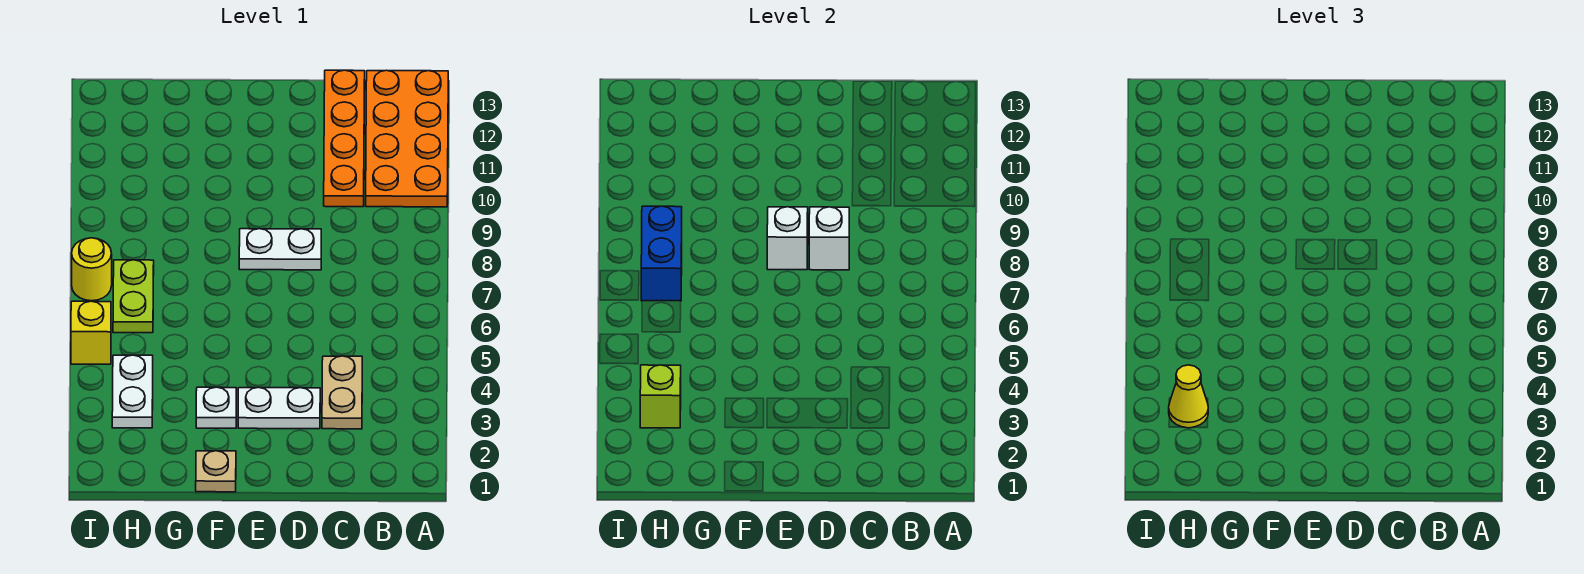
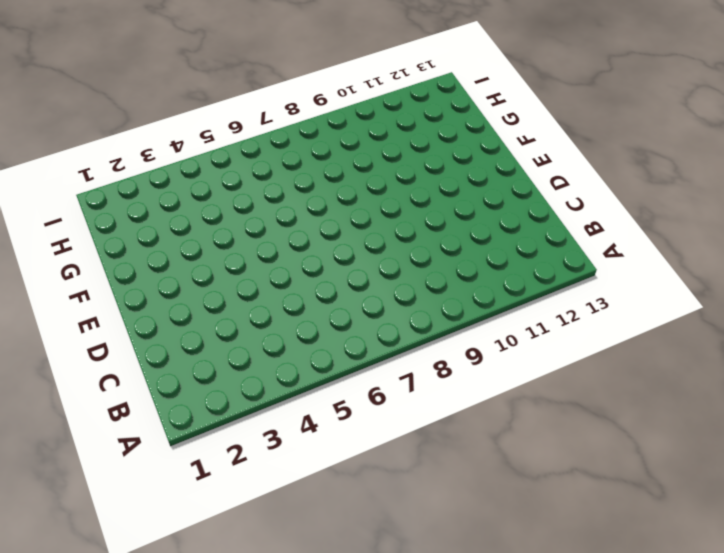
none -> orange 2x4 plate [366,70,448,207]
none -> tan 1x2 plate [322,356,362,429]
none -> orange 1x4 plate [324,70,365,207]

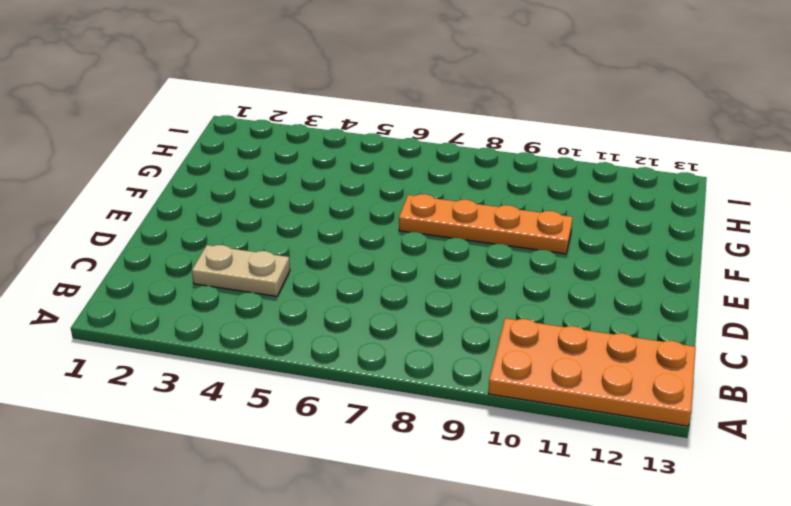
orange 1x4 plate [399,194,573,254] -> orange 1x4 plate moved to [324,70,365,207]
none -> white 1x2 plate [238,387,320,429]
none -> white 1x2 plate [239,229,321,270]
none -> tan 1x1 plate [196,451,236,492]

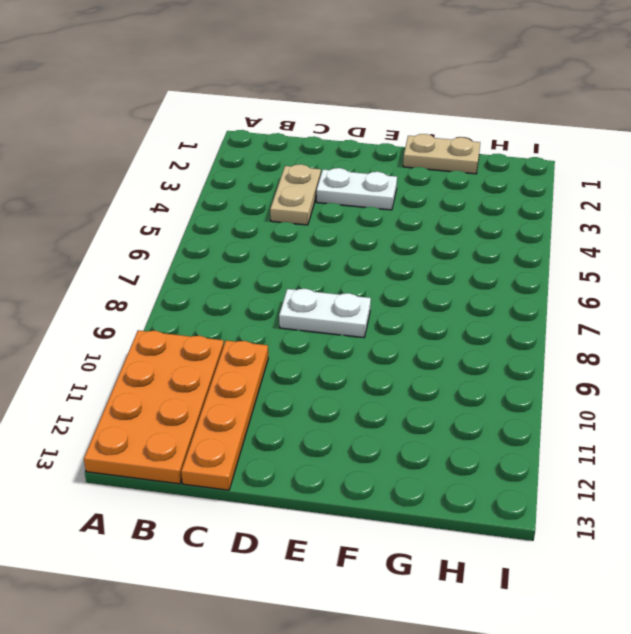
tan 1x2 plate [403,134,480,174] -> tan 1x1 plate [196,451,236,492]
none -> white 1x1 plate [196,387,236,428]
none -> white 1x2 plate [112,355,153,428]
none -> lime 1x2 plate [113,260,154,333]

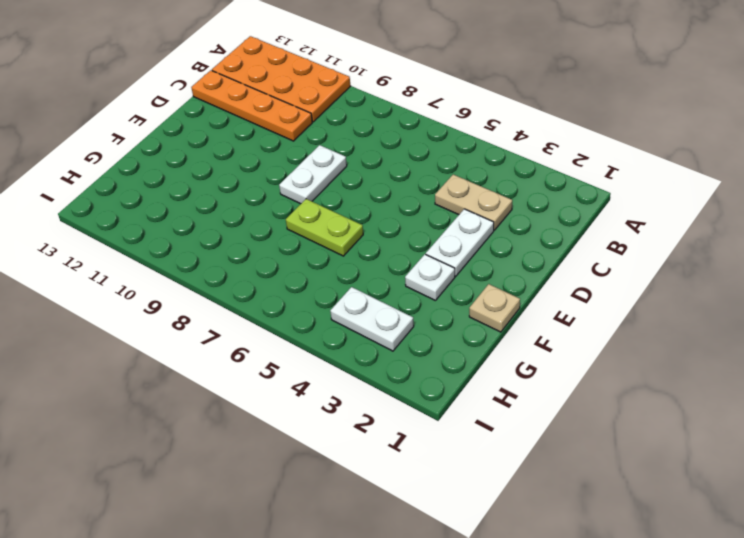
lime 1x2 plate [286,199,363,256] -> lime 1x2 plate moved to [113,260,154,333]
none -> yellow 1x1 brick [71,301,111,364]
none -> yellow 1x1 round brick [72,238,112,301]
none -> white 1x1 brick [809,207,849,270]

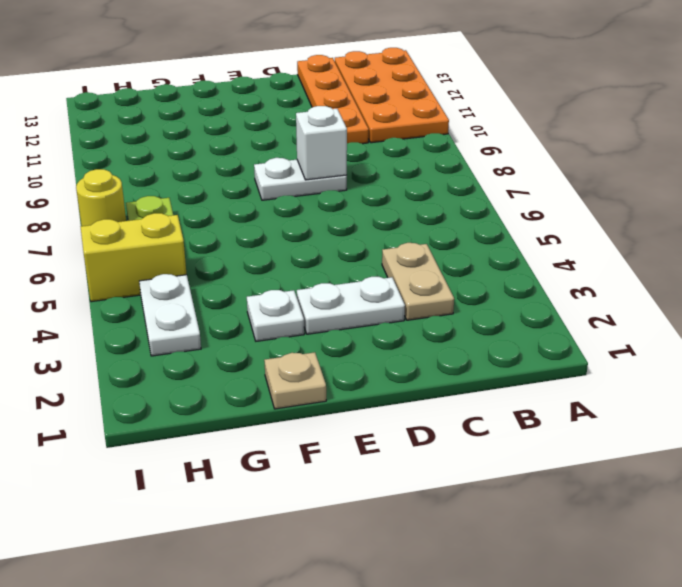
yellow 1x2 brick [81,213,187,302] -> yellow 1x1 brick [71,301,111,364]
none -> white 1x1 brick [767,207,808,270]
none -> lime 1x1 brick [640,365,681,428]
none -> blue 1x2 brick [641,206,682,301]

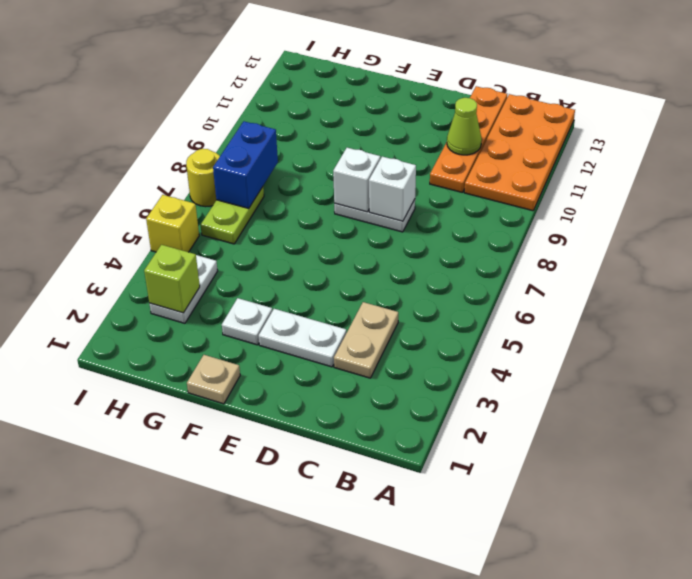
lime 1x1 cone [447,98,482,155] -> none
none -> yellow 1x1 cone [1169,365,1208,428]

